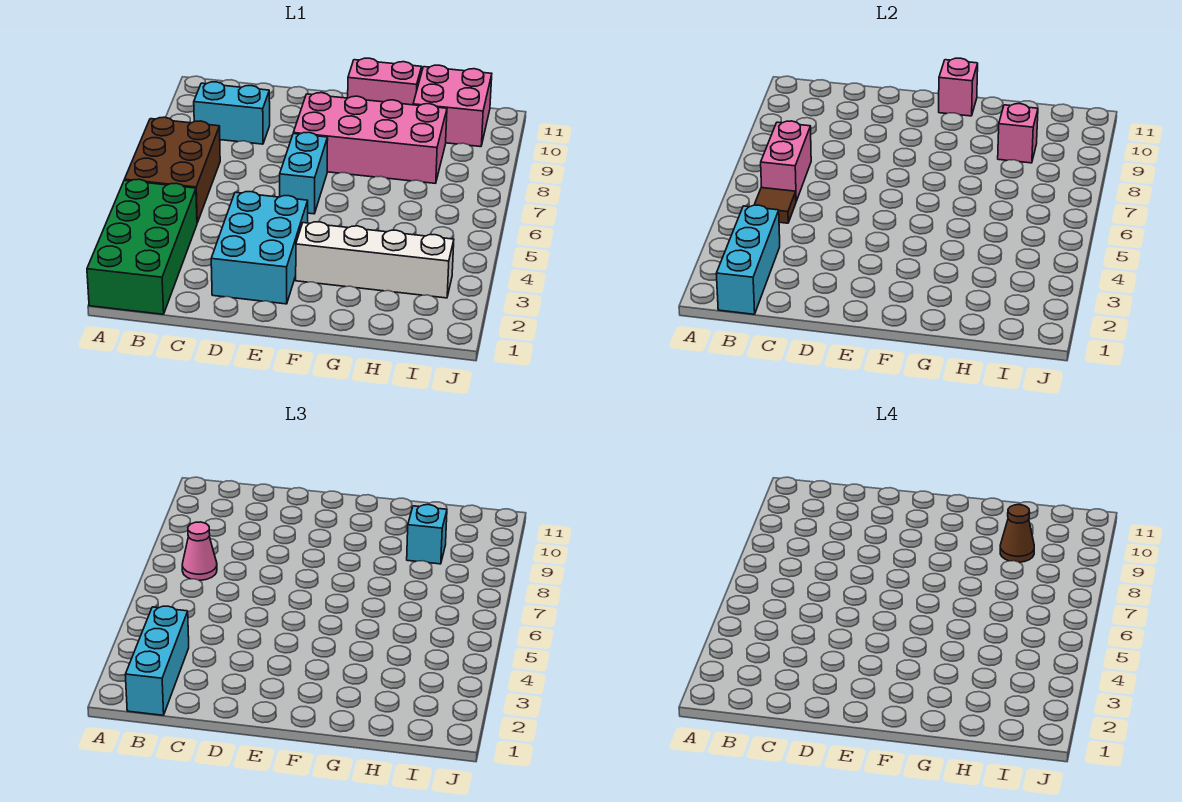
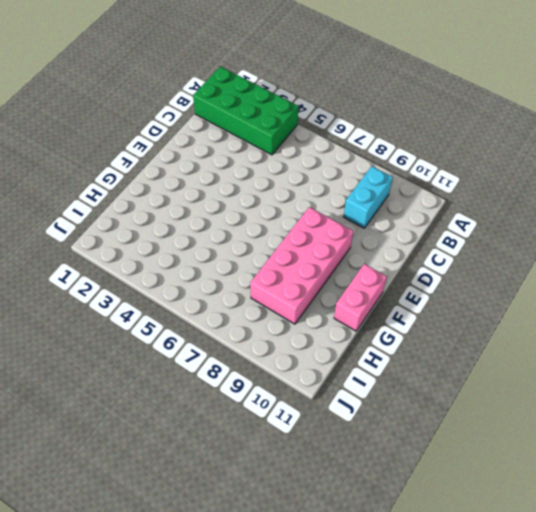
none -> brown 2x3 brick [124,117,220,223]
none -> cyan 2x3 brick [211,192,308,304]
none -> cyan 1x2 brick [280,132,328,214]

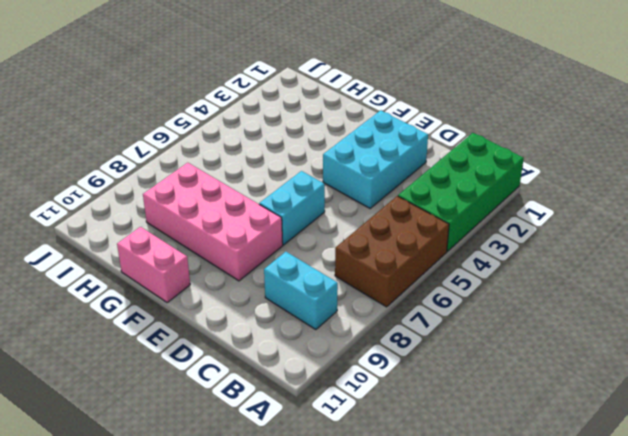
none -> white 1x4 brick [296,222,454,298]
none -> pink 2x2 brick [413,65,492,147]
none -> cyan 1x3 brick [716,205,780,314]

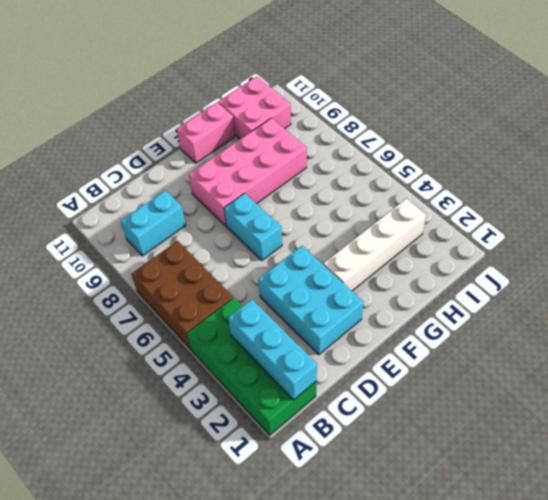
none -> brown 1x1 tile [754,188,796,223]
none -> pink 1x2 brick [761,121,811,201]
none -> pink 1x1 brick [939,58,978,116]

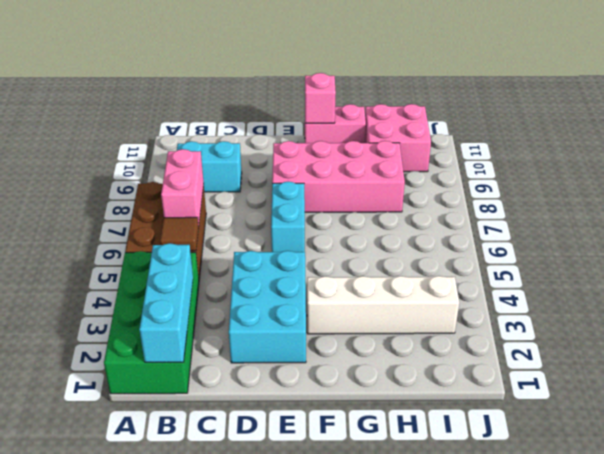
none -> pink 1x1 brick [998,104,1038,163]
none -> cyan 1x3 brick [125,606,189,715]
none -> pink 1x1 cone [182,522,217,580]

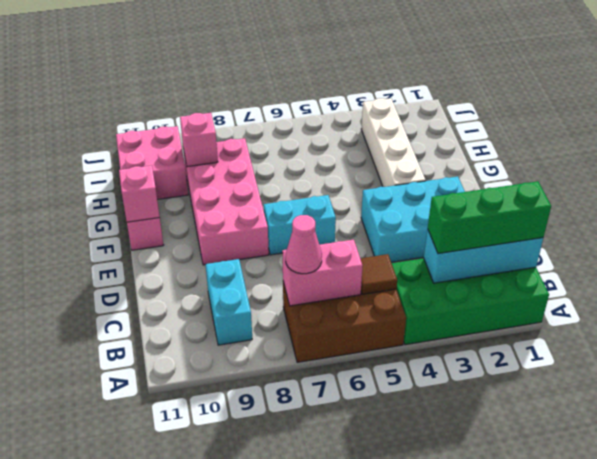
green 1x3 brick [428,181,551,254] -> cyan 1x3 brick [125,606,189,715]
none -> cyan 1x1 brick [407,505,447,564]
none -> brown 1x1 cone [1000,505,1034,562]

